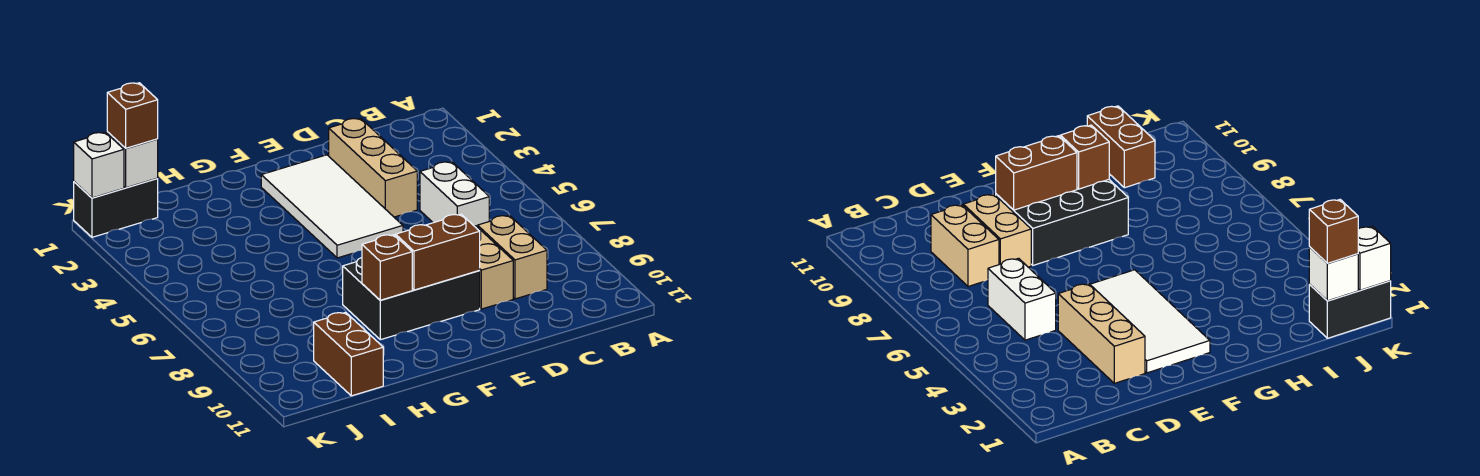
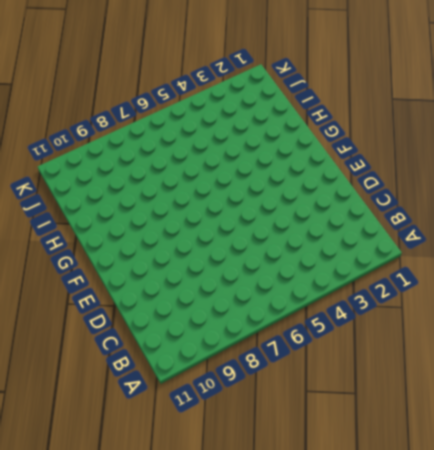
none -> white 1x2 brick [420,162,489,227]
none -> tan 1x2 brick [478,215,547,299]
none -> tan 1x3 brick [329,118,417,217]

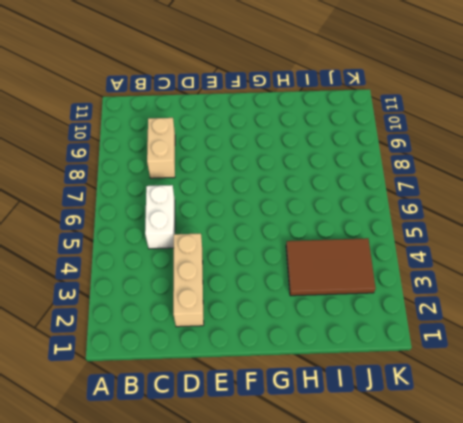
brown 2x3 tile [286,238,376,296] -> none
none -> tan 1x2 brick [475,226,513,309]
none -> white 2x4 tile [261,155,403,258]
none -> black 2x3 brick [343,258,480,340]

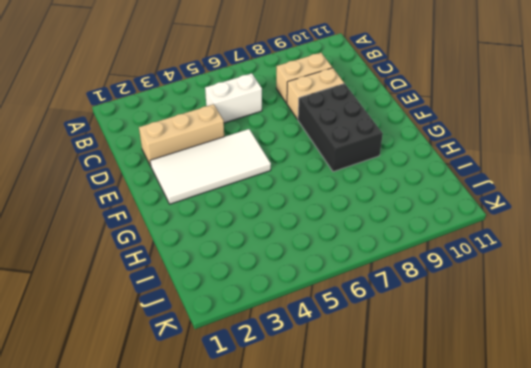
none -> brown 1x2 brick [314,312,383,396]
none -> black 1x2 brick [74,179,158,237]
none -> brown 1x2 brick [396,214,480,290]

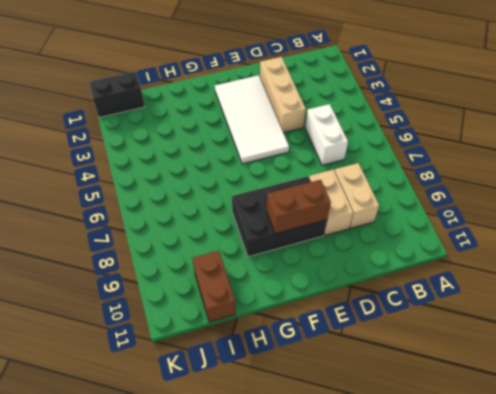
none -> brown 1x1 brick [362,235,412,300]
none -> white 1x1 brick [107,132,158,188]
none -> white 1x1 brick [74,132,124,198]

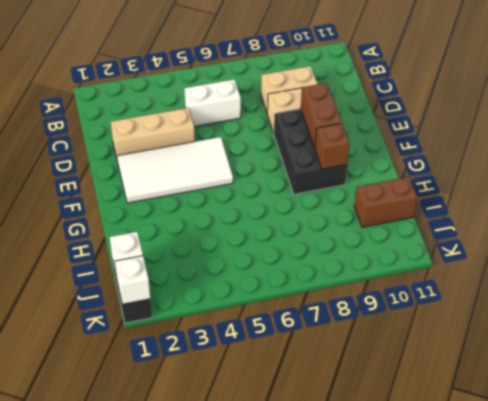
none -> brown 1x1 brick [107,83,158,148]

